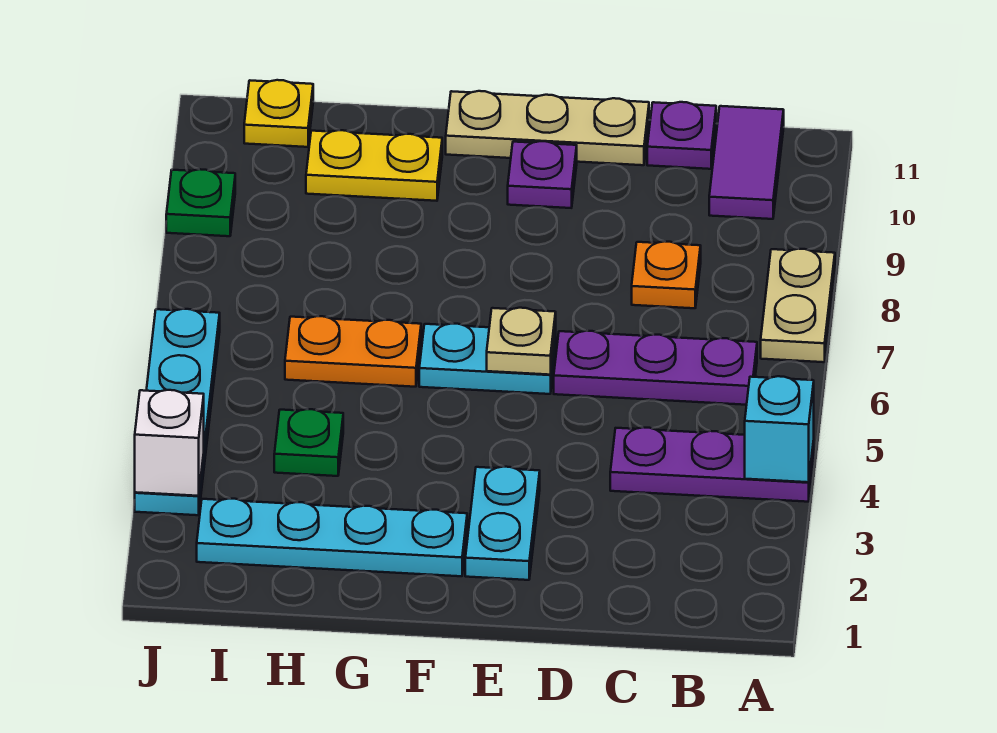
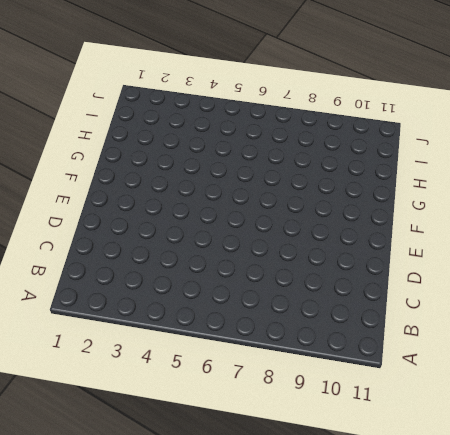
none -> purple 1x3 plate [610,427,814,502]
none -> tan 1x2 plate [761,249,835,362]
none -> purple 1x3 plate [554,331,757,405]

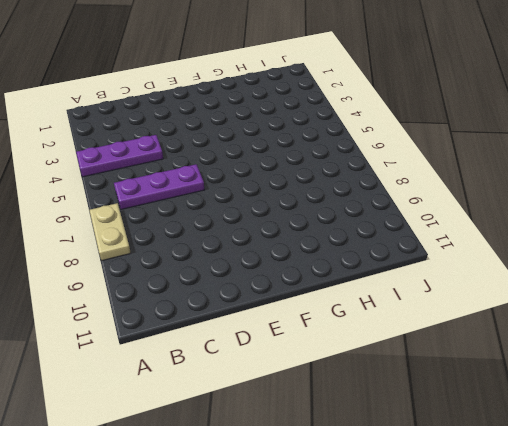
none -> purple 1x2 tile [709,106,784,219]
none -> orange 1x1 plate [632,241,701,308]
none -> purple 1x1 plate [647,102,716,169]

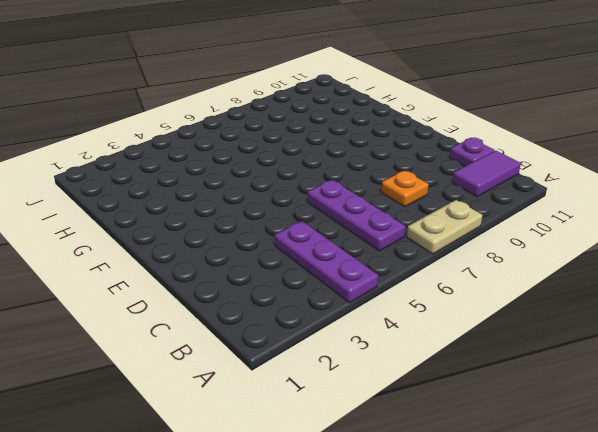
none -> tan 1x3 plate [446,91,649,165]
none -> cyan 1x2 plate [465,467,540,580]
none -> cyan 1x2 plate [419,324,556,394]

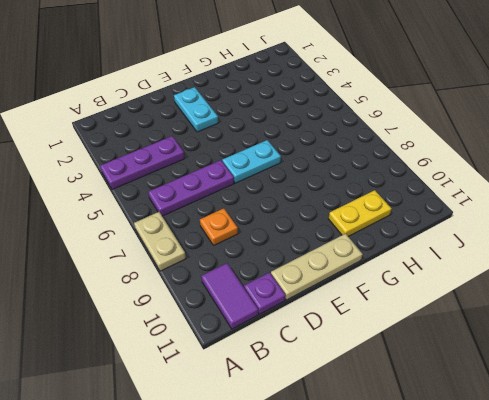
none -> purple 1x1 plate [508,141,577,208]
none -> cyan 1x4 plate [197,499,467,576]
none -> orange 1x2 plate [285,316,421,387]

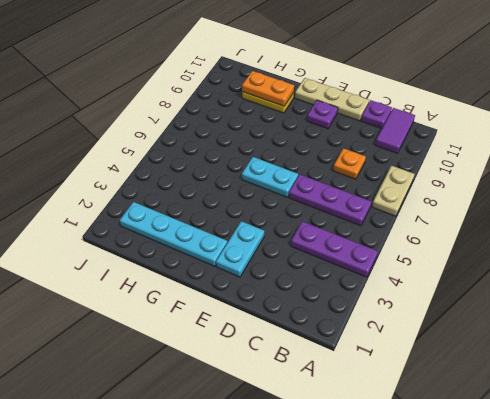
orange 1x2 plate [242,71,294,106] -> orange 1x2 plate moved to [285,316,421,387]
none -> green 1x1 plate [274,409,343,476]
none -> yellow 1x1 plate [244,80,313,147]
none -> cyan 1x4 plate [135,309,220,515]

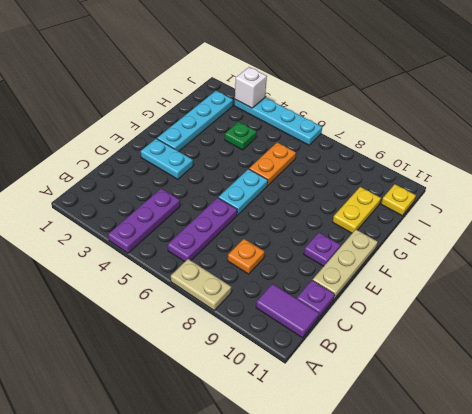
none -> green 1x1 plate [166,169,235,236]
none -> cyan 1x1 brick [745,376,814,482]
none -> tan 1x1 plate [487,308,556,375]

